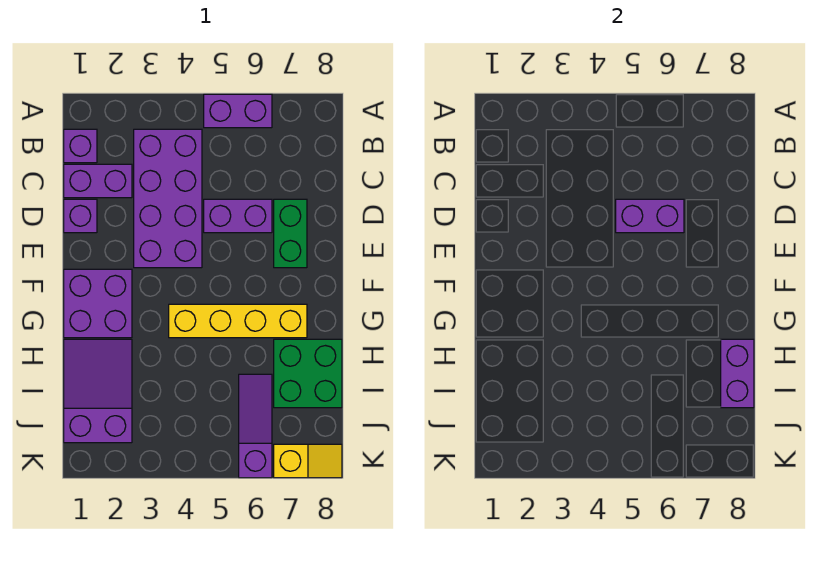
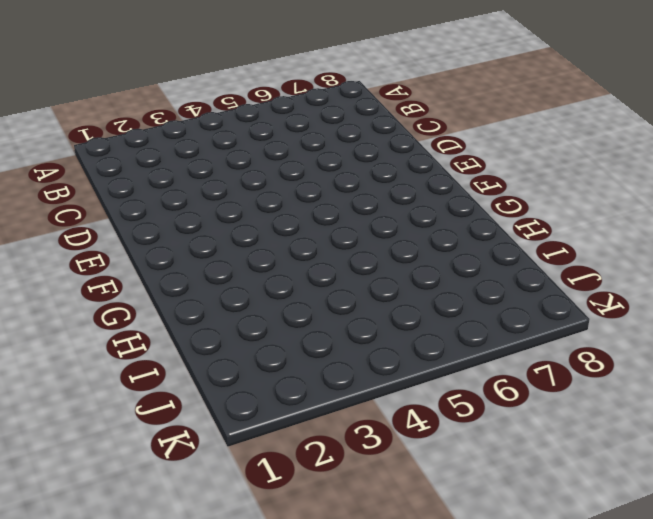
none -> purple 1x2 brick [204,94,272,128]
none -> purple 1x1 brick [64,129,97,163]
none -> purple 2x4 brick [134,129,202,268]

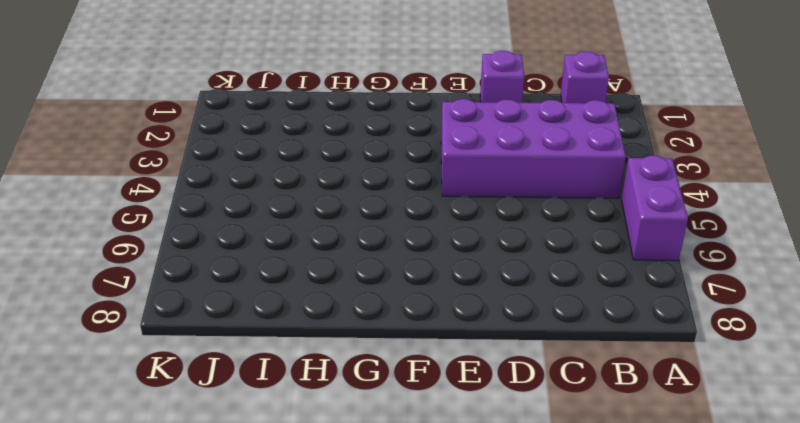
none -> purple 1x2 brick [64,164,132,198]
none -> purple 1x2 brick [204,199,272,233]
none -> green 1x2 brick [274,199,307,268]

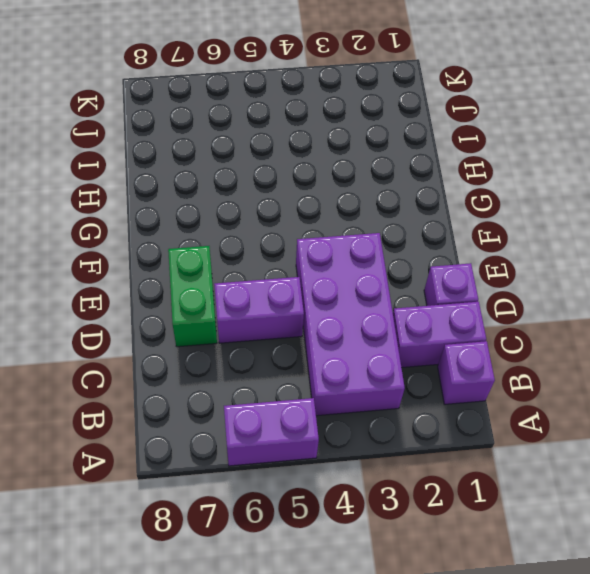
none -> purple 2x2 brick [64,269,132,338]
none -> yellow 1x4 brick [169,304,307,338]
none -> purple 2x3 slope [64,339,132,443]

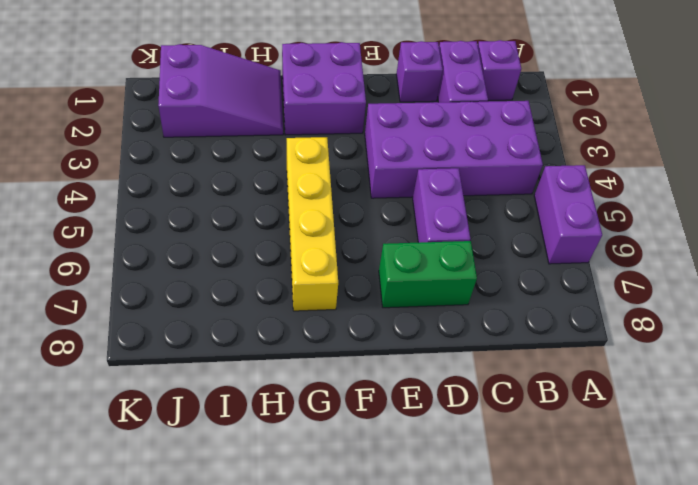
none -> green 2x2 brick [274,339,342,408]
none -> purple 1x3 slope [239,374,272,478]
none -> yellow 1x2 slope [274,444,342,478]

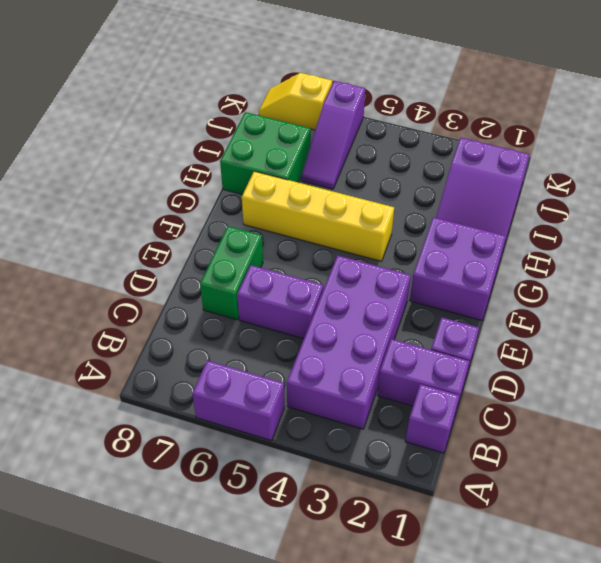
none -> purple 1x2 brick [616,199,684,233]
none -> purple 1x2 brick [721,339,754,408]

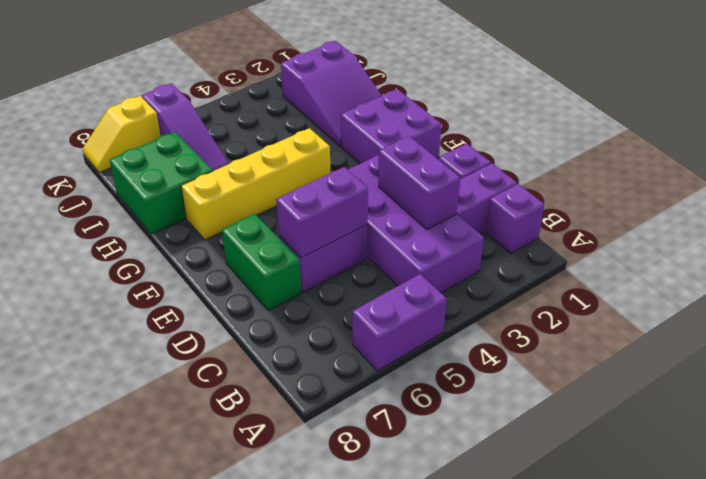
purple 1x2 brick [378,136,460,229] -> purple 1x2 brick moved to [721,339,754,408]

